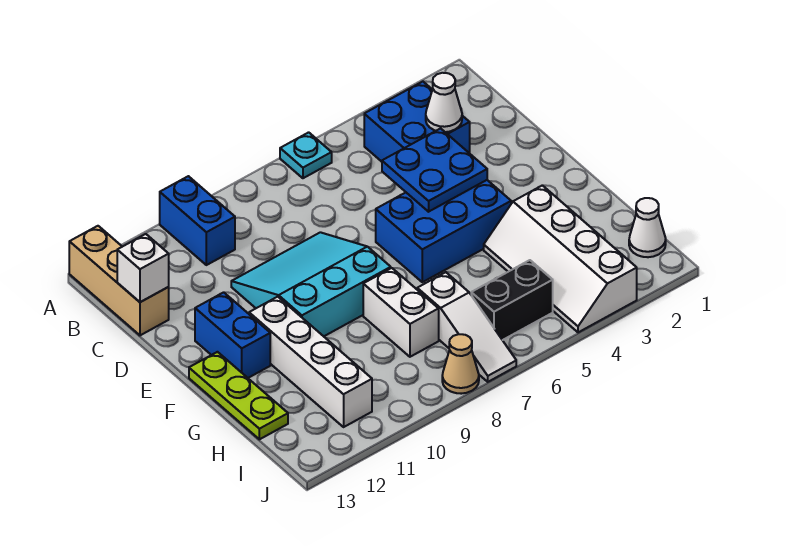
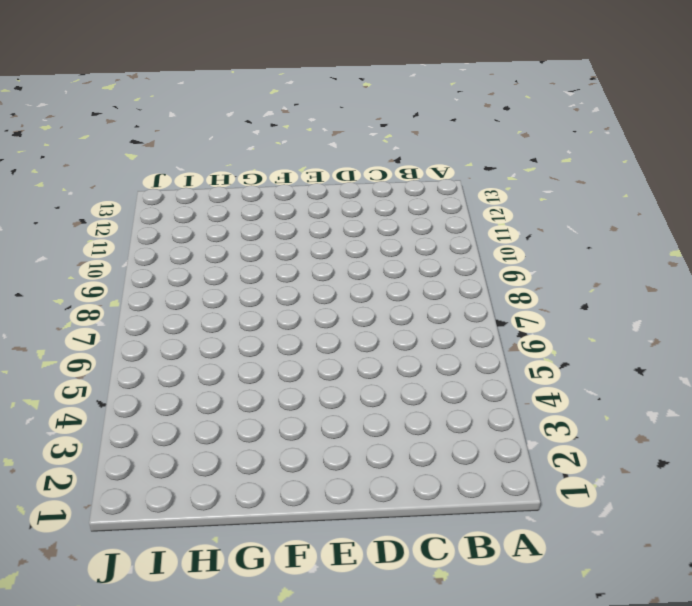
none -> cyan 1x1 plate [280,132,332,178]
none -> blue 1x2 brick [160,176,235,265]
none -> tan 1x3 brick [69,226,169,335]

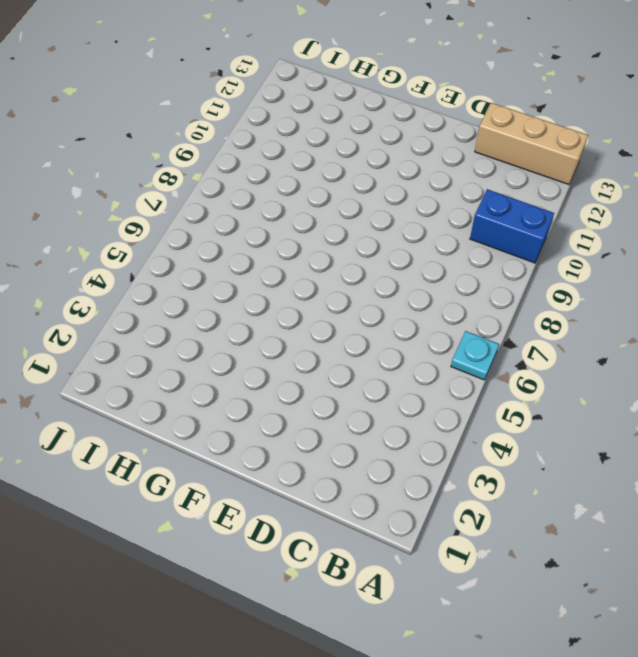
none -> blue 2x2 brick [364,82,470,162]
none -> cyan 3x3 slope [231,232,391,336]
none -> blue 2x3 brick [376,180,511,282]

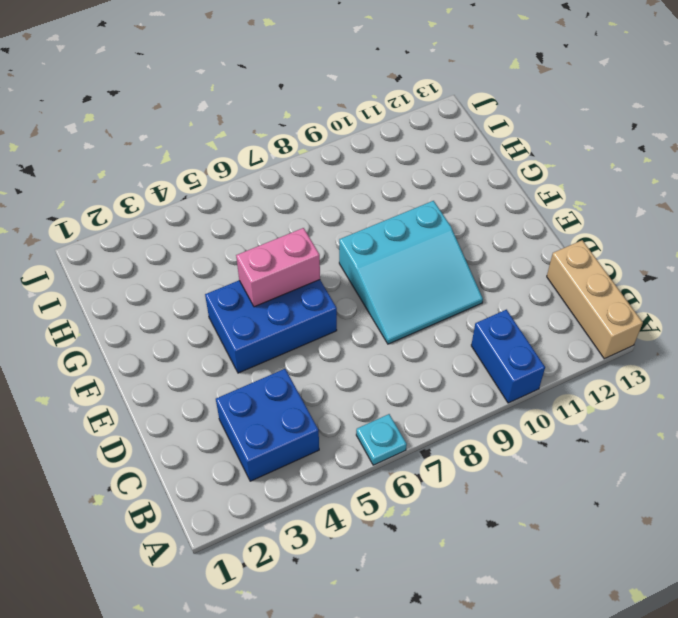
pink 1x2 brick [236,228,320,307] -> none
none -> blue 1x2 brick [195,292,270,378]
none -> white 1x4 brick [249,297,372,427]
none -> lime 1x3 plate [189,352,288,439]

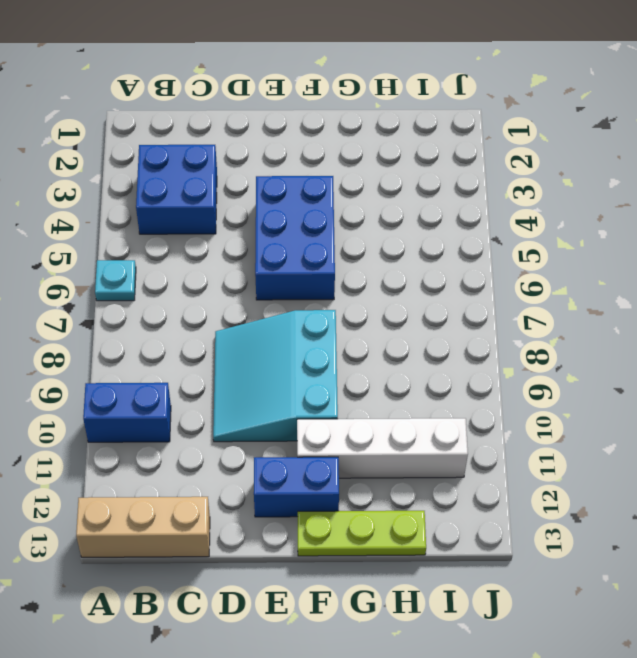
none -> white 2x4 slope [484,185,637,332]
none -> white 1x2 brick [363,268,439,357]
none -> white 1x3 slope [417,272,516,382]

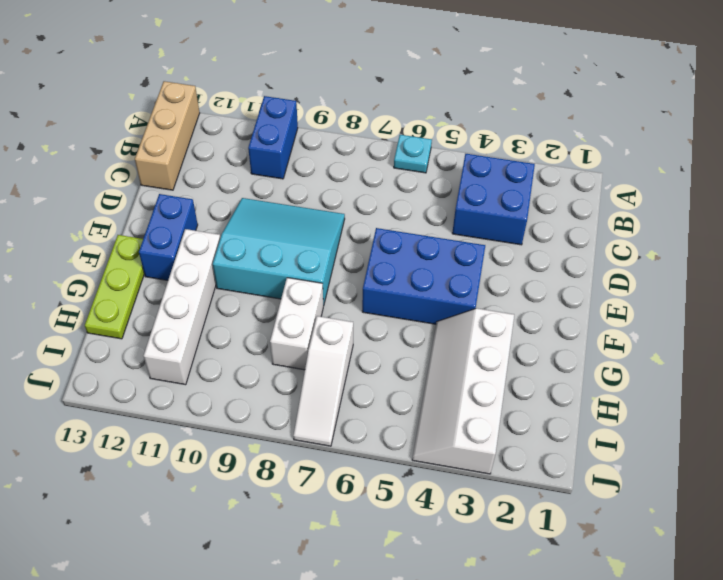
none -> white 1x1 cone [629,198,666,257]
none -> black 1x2 brick [471,260,553,340]
none -> tan 1x1 cone [442,334,479,394]

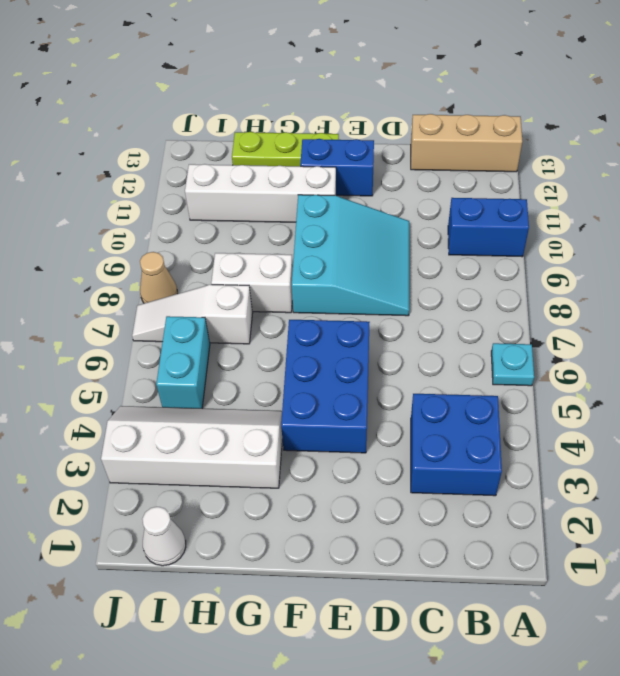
cyan 1x2 brick [156,316,210,408] -> black 1x2 brick [471,260,553,340]
none -> white 1x1 cone [426,73,462,132]
none -> white 1x1 brick [117,234,169,302]
none -> blue 2x2 plate [382,128,487,212]

